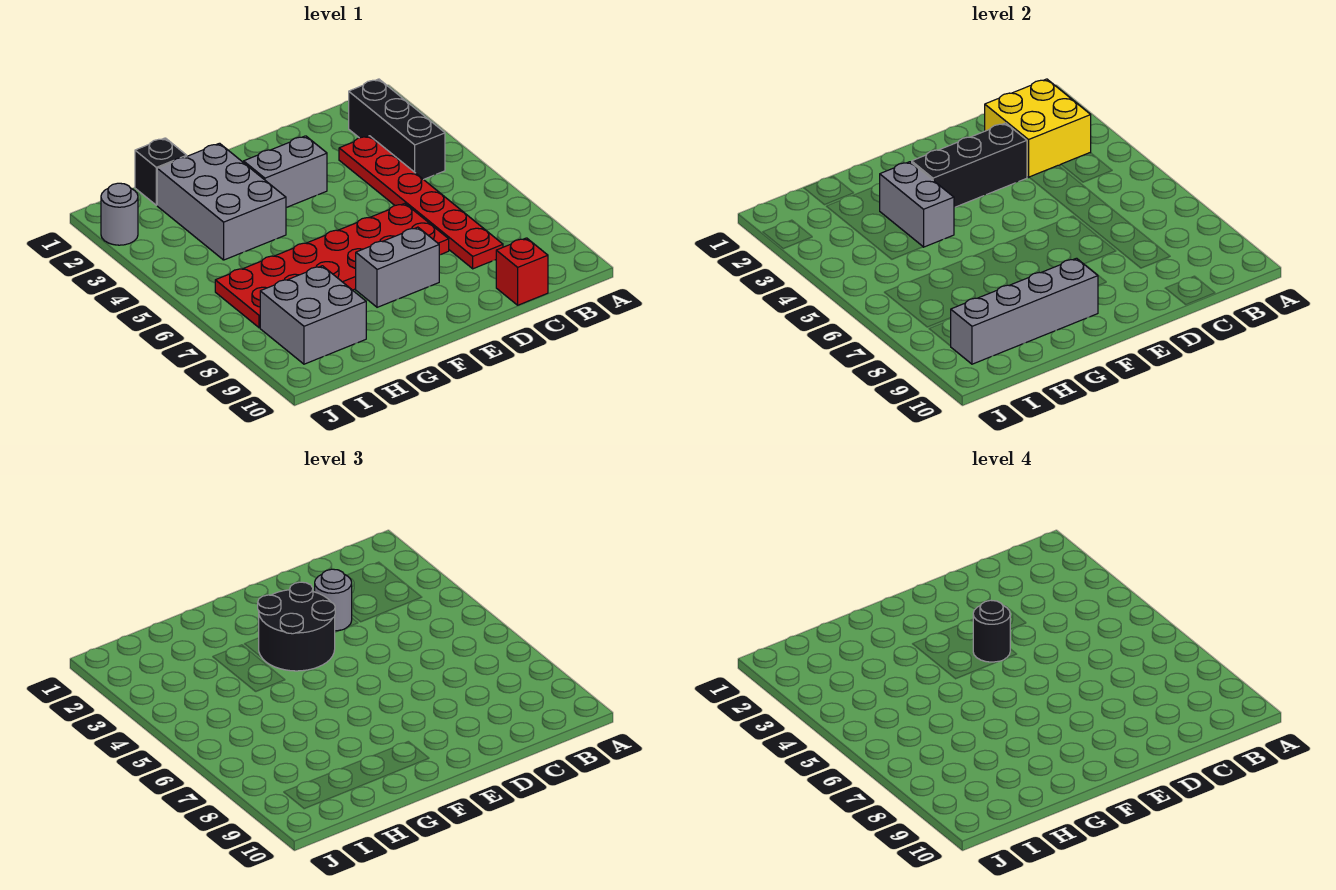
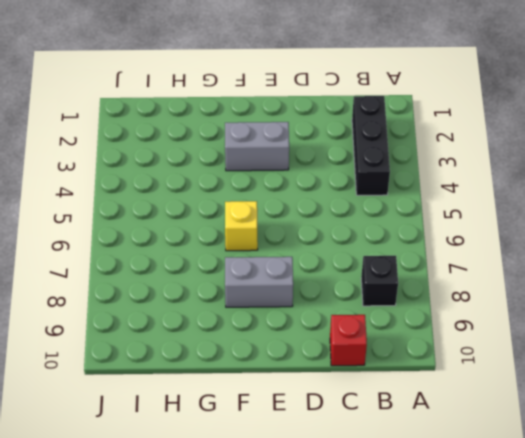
black 1x1 brick [361,256,398,306] -> black 1x1 brick moved to [135,138,187,205]
yellow 1x1 brick [225,201,258,251] -> red 2x6 plate [215,203,449,328]
none -> red 1x6 plate [339,136,503,269]
none -> grey 2x3 brick [157,143,286,260]
none -> grey 2x2 brick [260,266,366,364]

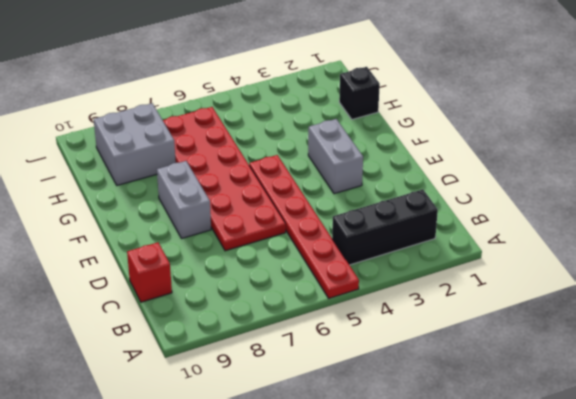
red 1x6 plate [249,155,359,298] -> red 1x6 plate turned to [339,136,503,269]
none -> grey 2x3 brick [157,143,286,260]
none -> grey 1x1 round brick [101,183,138,245]
none -> yellow 2x2 brick [985,79,1091,177]

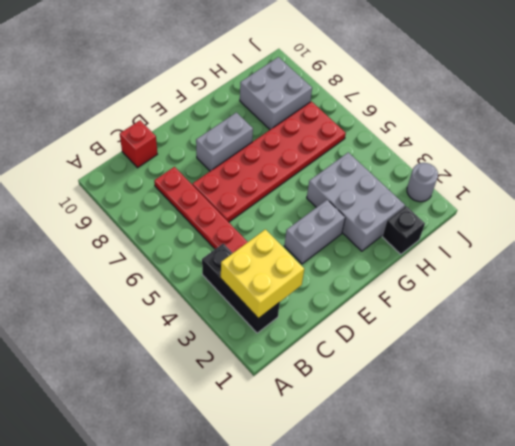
none -> black 1x3 brick [912,123,1027,208]
none -> grey 1x4 brick [951,258,1098,364]
none -> grey 1x2 brick [880,162,954,247]

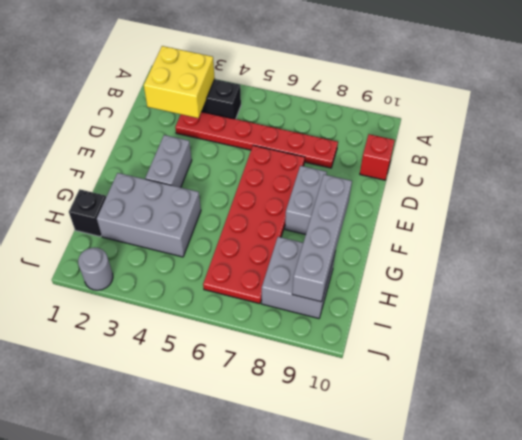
none -> black 1x3 brick [912,123,1027,208]
none -> grey 1x2 brick [880,162,954,247]
none -> grey 1x1 round brick [315,569,352,631]

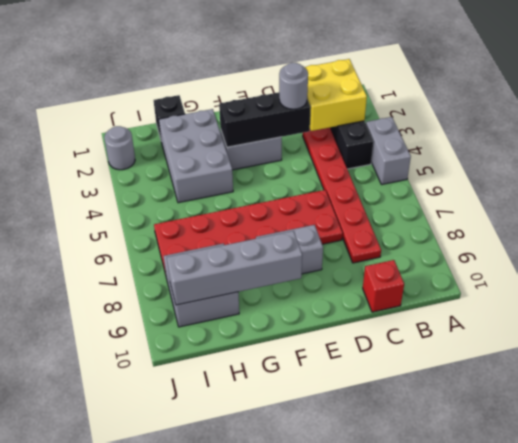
grey 1x2 brick [366,117,411,185] -> grey 1x2 brick moved to [880,162,954,247]
none -> black 2x2 round brick [258,582,335,671]
none -> black 1x1 round brick [973,600,1010,662]

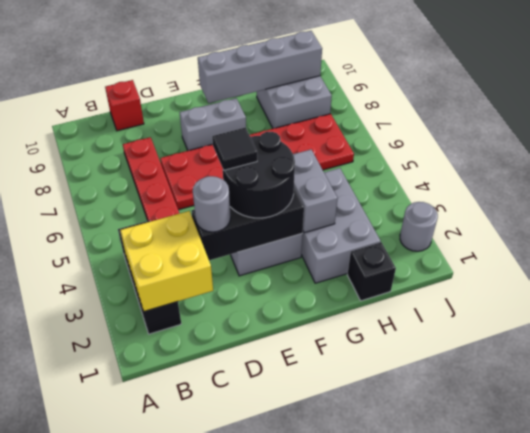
black 1x1 tile [212,127,257,170] -> black 1x1 round brick [973,600,1010,662]

